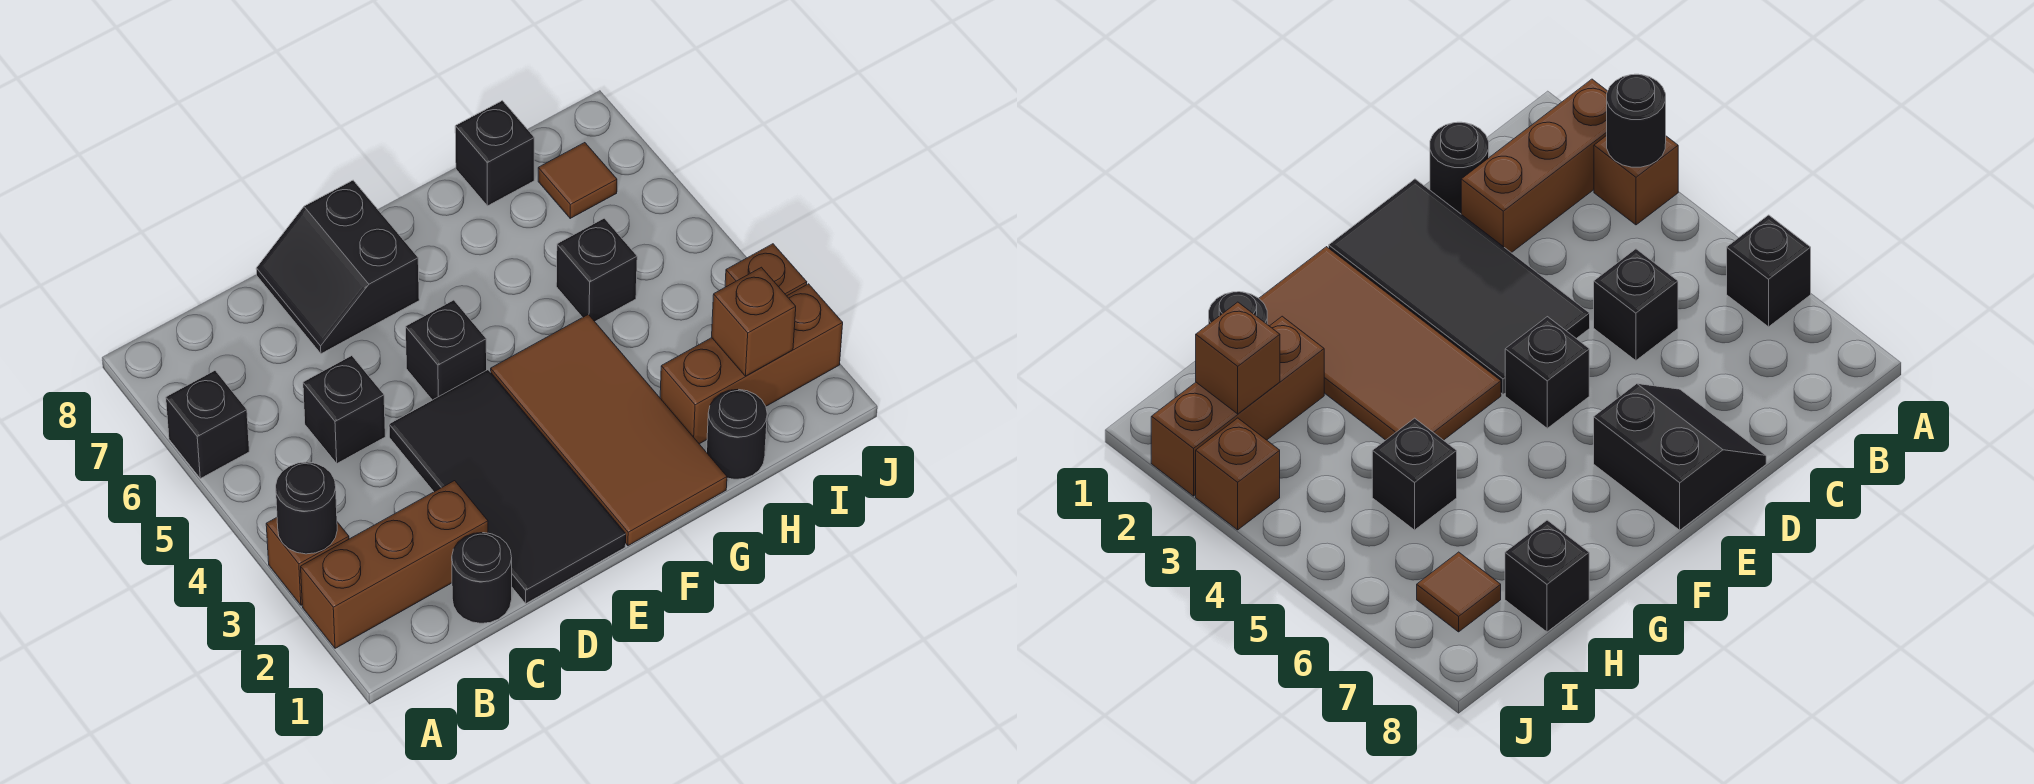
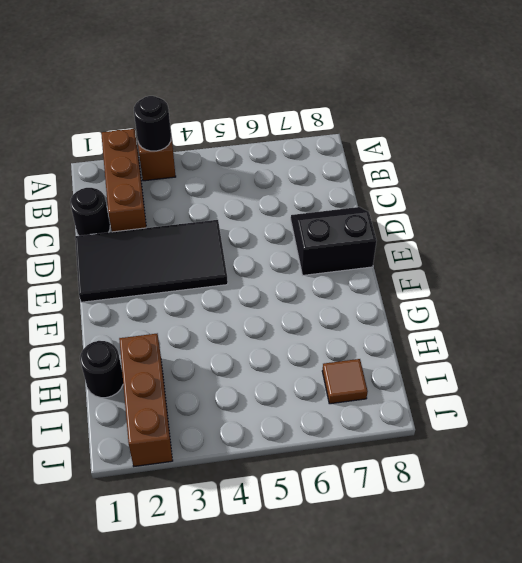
none -> black 1x1 brick [166,371,249,479]
none -> black 1x1 brick [303,356,385,463]
none -> black 1x1 brick [406,300,487,400]

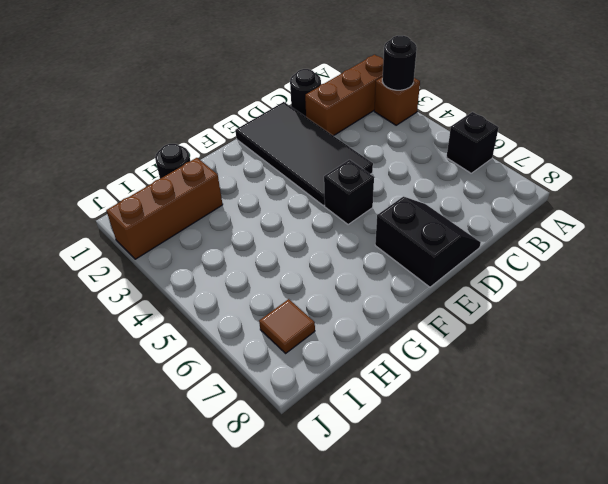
none -> black 1x1 brick [303,356,385,463]
none -> brown 2x4 tile [491,314,727,546]
none -> black 1x1 brick [556,218,637,321]

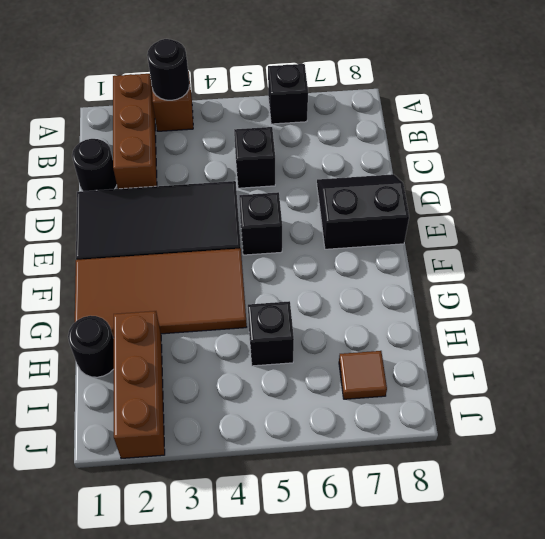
none -> black 1x1 brick [455,101,534,206]
none -> brown 1x1 brick [725,244,807,296]
none -> brown 1x1 brick [712,267,796,376]

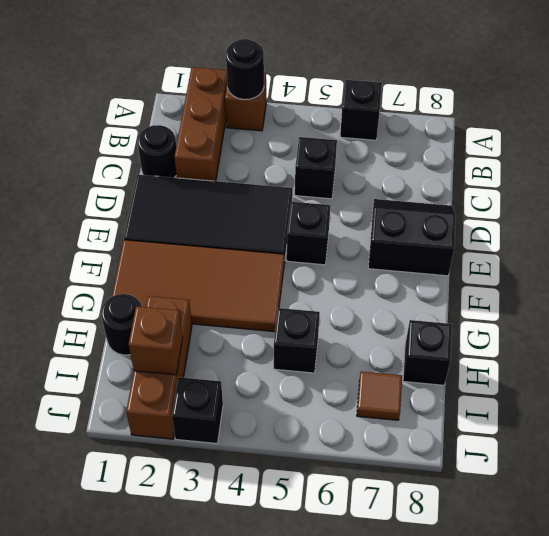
black 1x1 brick [172,377,223,443] -> brown 1x1 brick [725,244,807,296]

